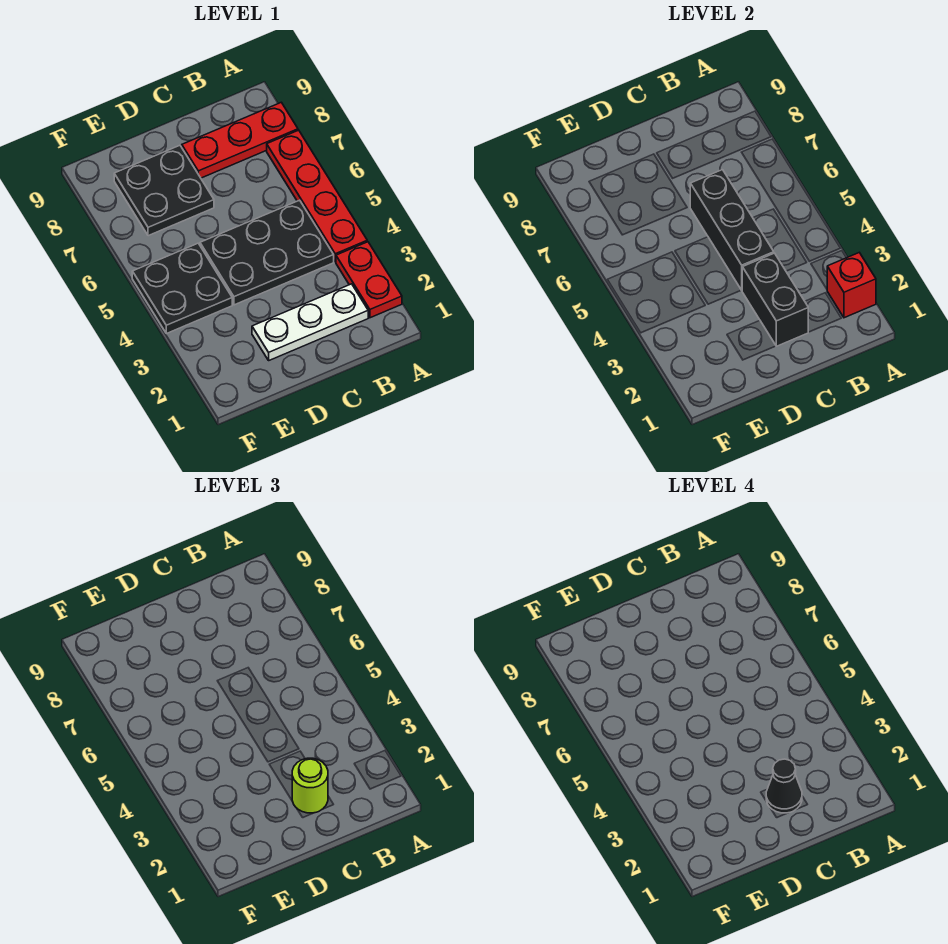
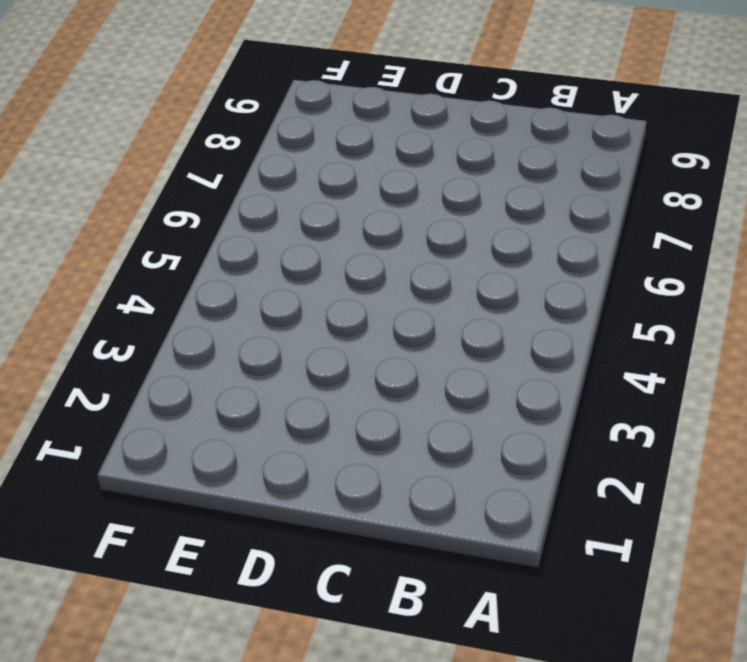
none -> red 1x2 plate [336,242,402,318]
none -> red 1x4 plate [267,130,367,262]
none -> red 1x3 plate [182,102,298,178]

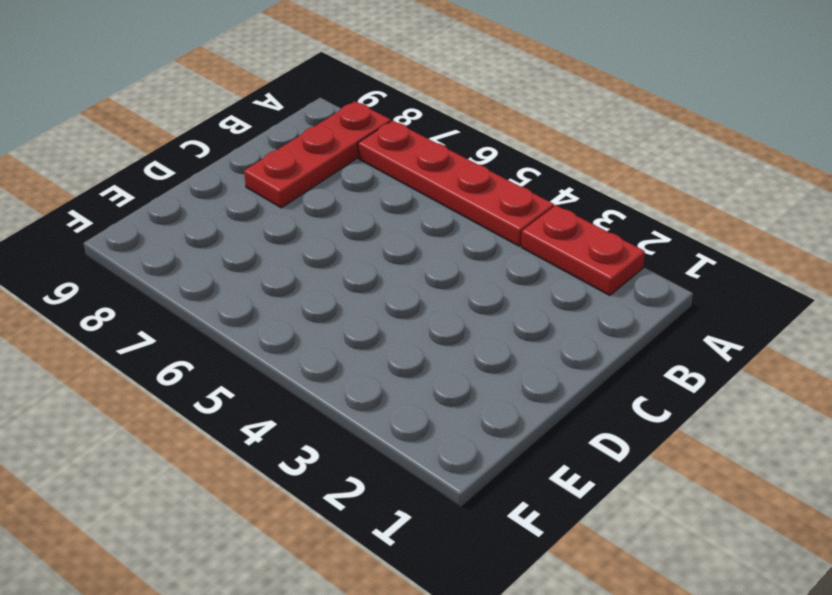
none -> white 1x3 plate [252,284,368,360]
none -> black 2x3 plate [200,200,334,305]
none -> black 2x2 plate [114,145,214,236]

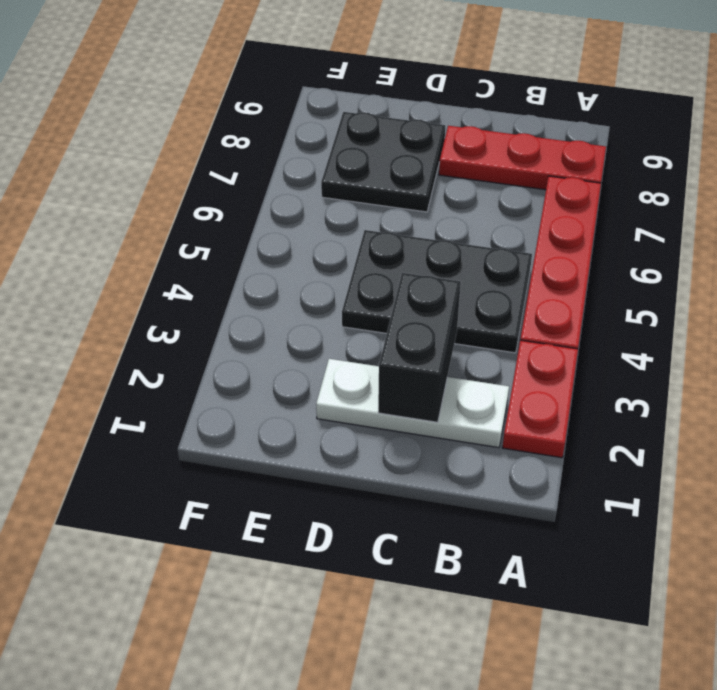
none -> black 2x2 plate [132,243,232,334]
none -> red 1x1 brick [827,253,876,318]
none -> black 1x3 brick [690,170,774,290]

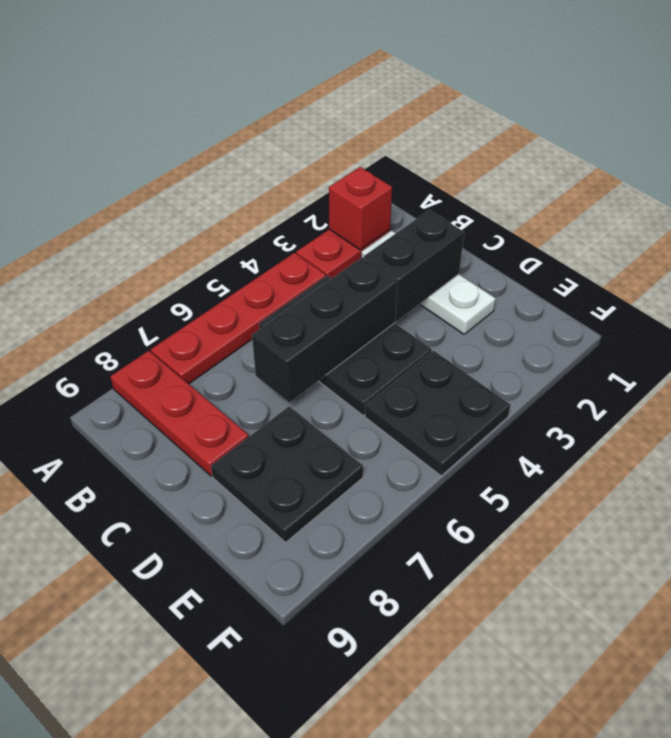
none -> lime 1x1 round brick [292,758,328,813]
none -> black 1x1 cone [766,759,802,813]

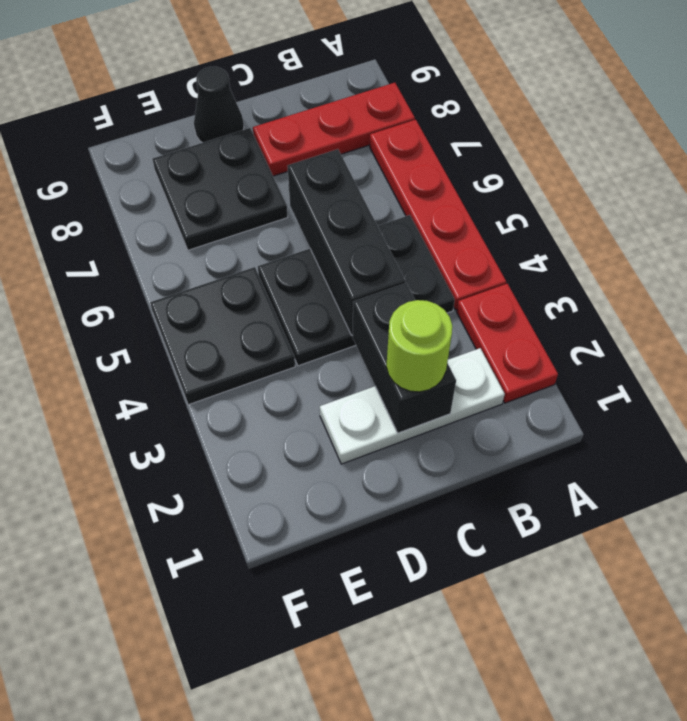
black 1x1 cone [194,67,244,143] -> black 1x1 cone moved to [766,759,802,813]
none -> red 1x1 brick [827,253,876,318]

